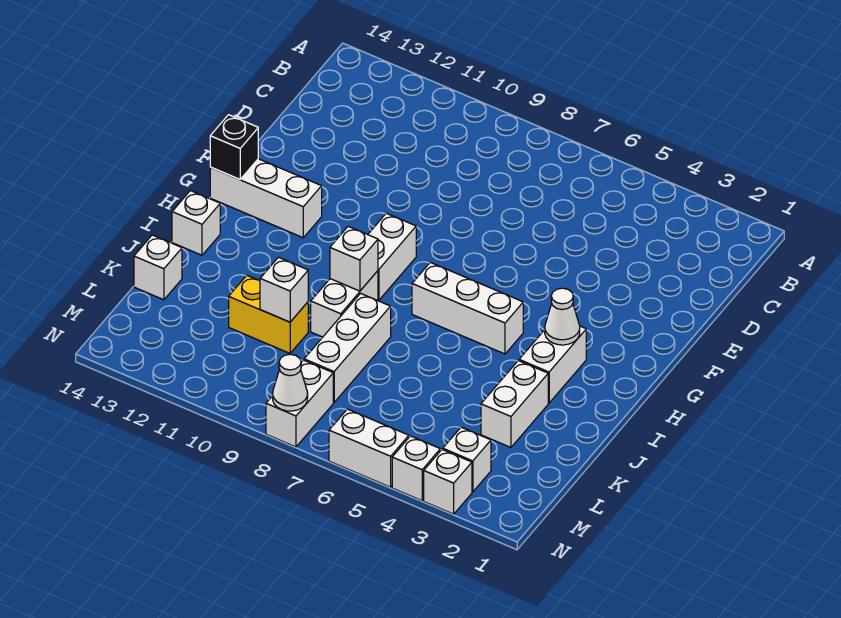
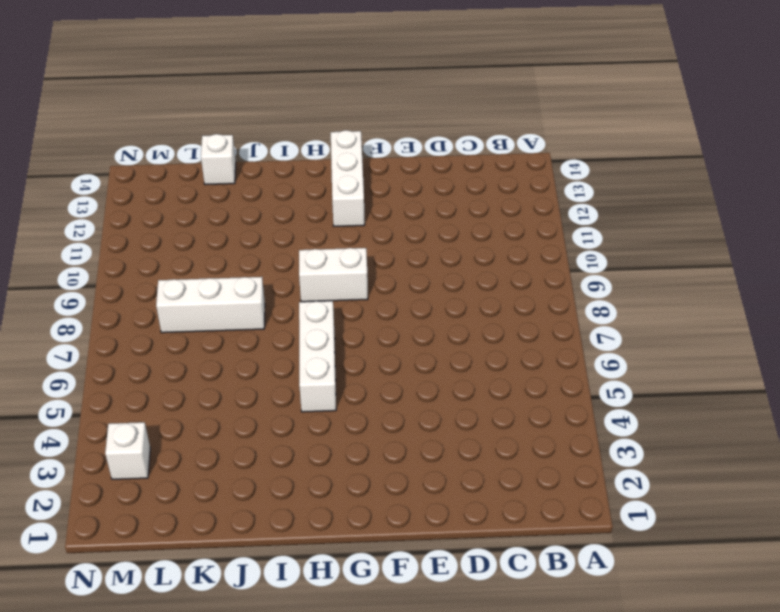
none -> white 1x2 brick [519,326,586,403]
none -> white 1x2 brick [311,271,378,337]
none -> white 1x1 brick [172,191,220,255]

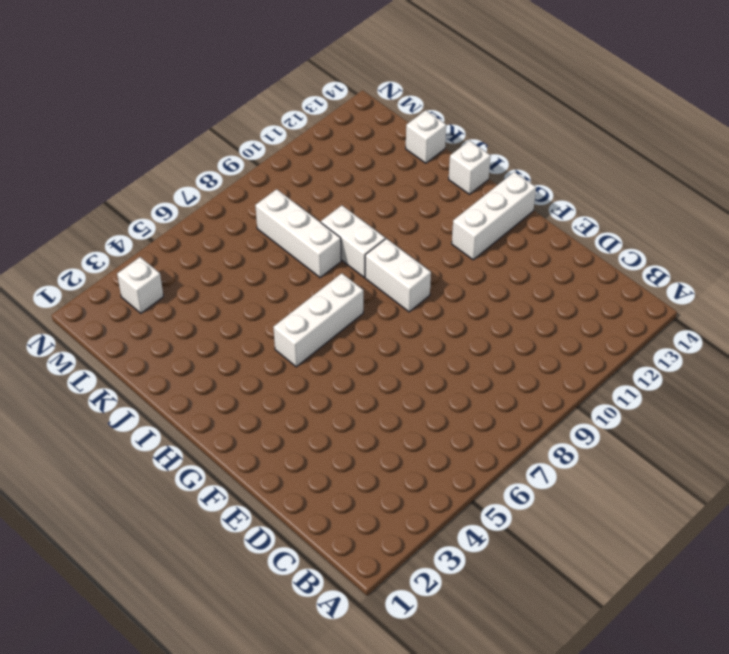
none -> white 1x2 brick [519,326,586,403]
none -> white 1x2 brick [481,361,548,447]
none -> yellow 1x2 brick [229,276,308,353]

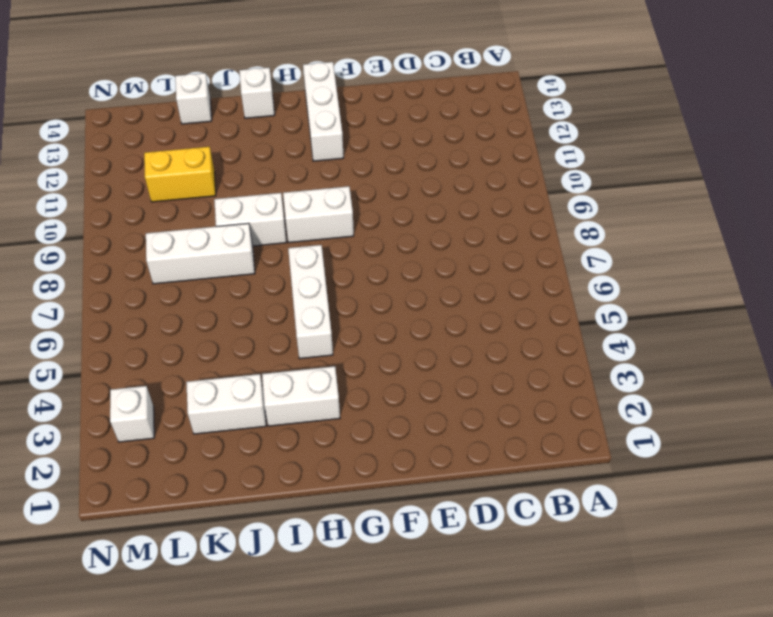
yellow 1x2 brick [144,147,216,202] -> yellow 1x2 brick turned to [229,276,308,353]
none -> white 1x2 brick [266,360,333,447]
none -> white 1x1 brick [424,449,472,514]
none -> white 1x1 brick [392,436,440,501]

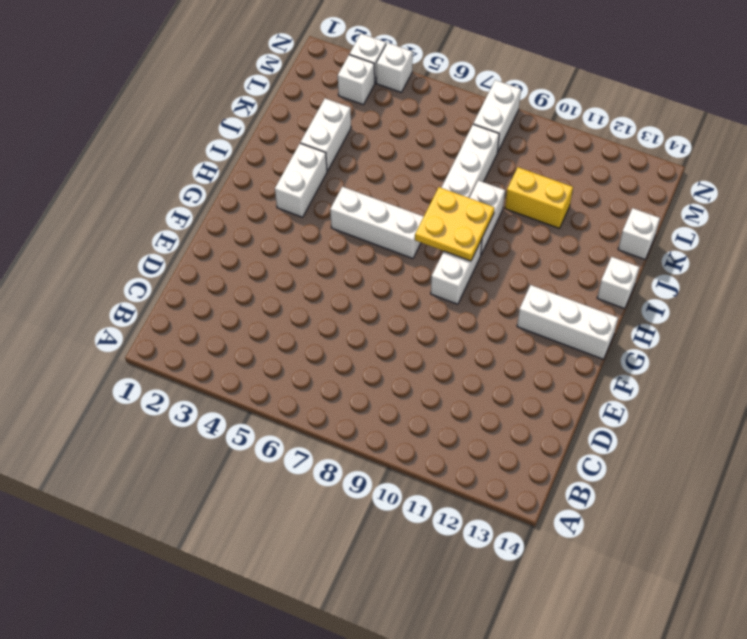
yellow 2x2 plate [415,187,494,261] -> white 1x1 brick [330,226,378,291]
none -> white 1x2 brick [329,409,409,487]
none -> black 1x1 brick [210,115,258,179]
none -> white 1x1 cone [545,288,580,345]

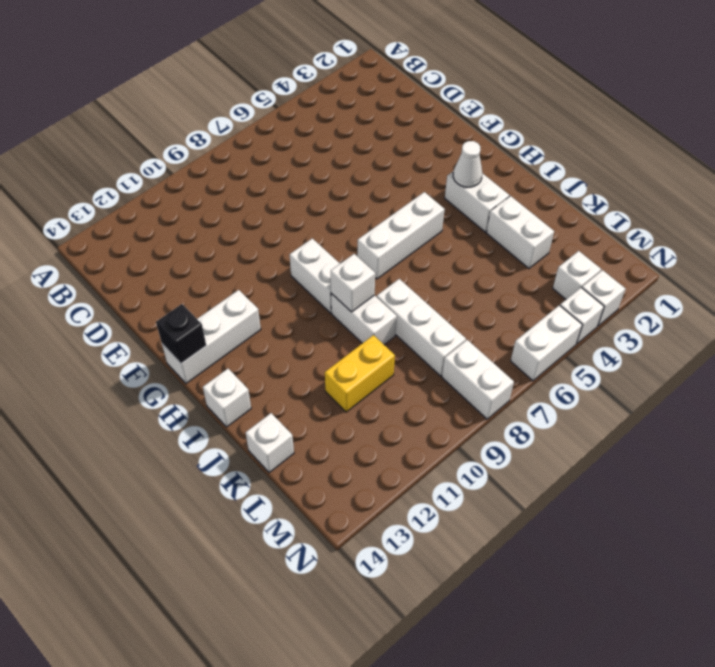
none -> white 1x1 brick [260,257,308,322]
none -> white 1x1 cone [273,354,308,411]

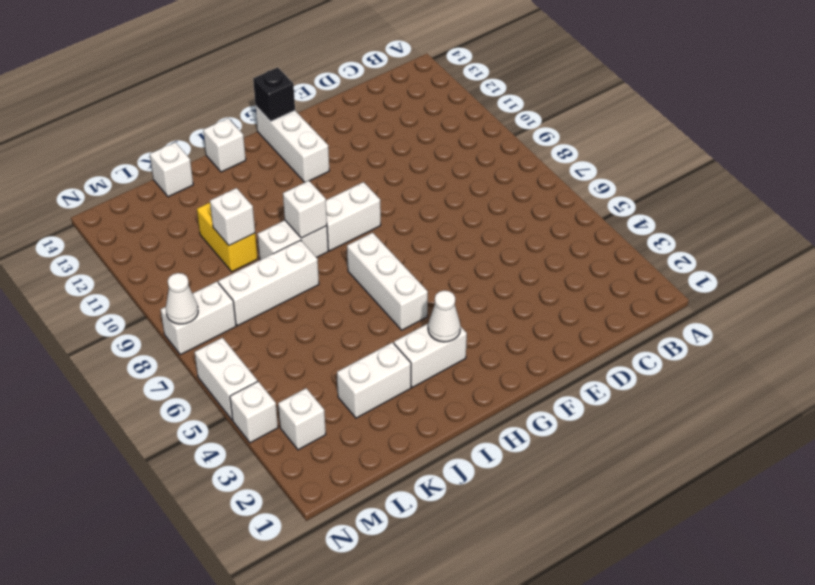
none -> white 1x1 brick [424,449,472,514]

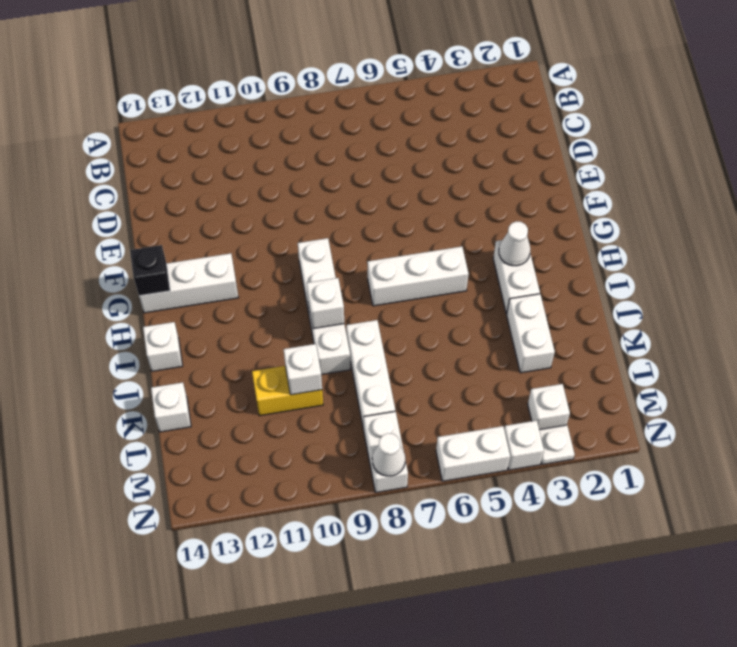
white 1x1 plate [539,425,575,464] -> white 1x1 brick [424,449,472,514]

